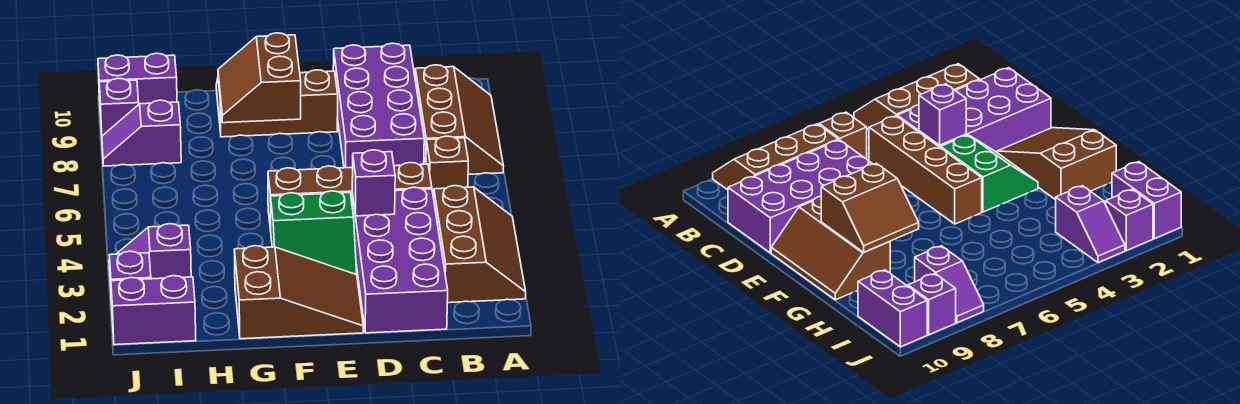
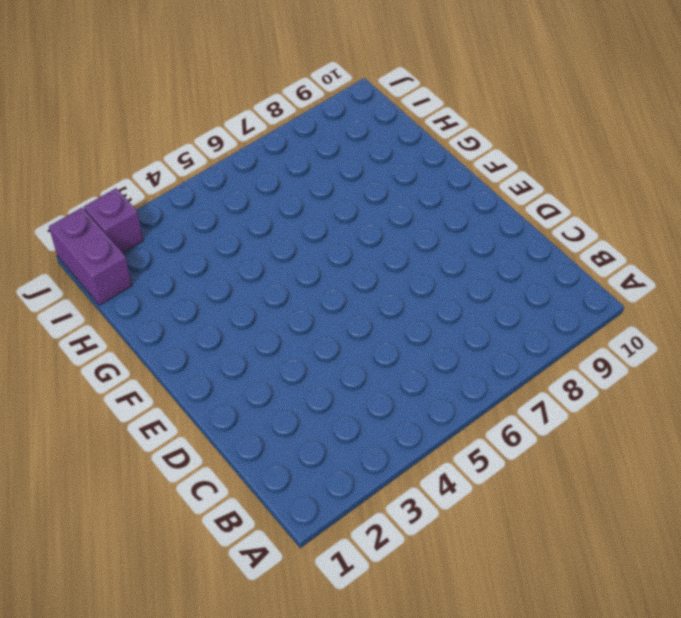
none -> brown 2x3 slope [434,186,526,303]
none -> brown 2x3 slope [415,65,503,175]
none -> brown 1x1 brick [426,136,468,198]

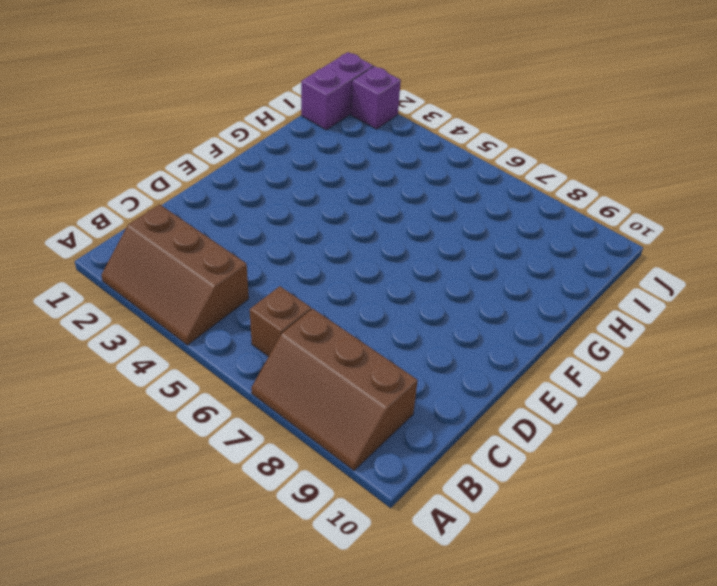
none -> purple 2x4 brick [352,187,448,333]
none -> brown 1x4 brick [268,162,432,231]
none -> purple 2x4 brick [333,43,424,168]

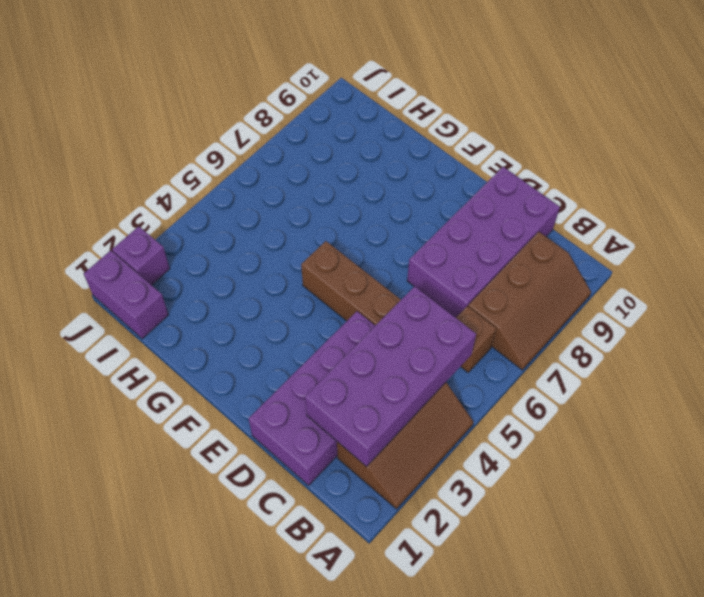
purple 2x4 brick [305,286,476,467] -> none
none -> brown 2x3 slope [234,246,363,339]
none -> green 2x2 slope [271,191,357,275]
none -> brown 2x3 slope [216,70,338,137]

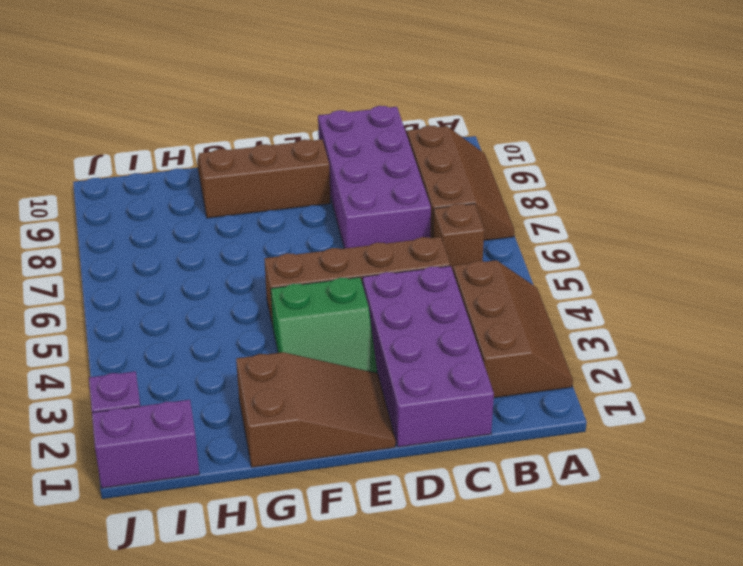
none -> purple 1x2 slope [109,224,191,287]
none -> purple 1x2 slope [102,100,181,166]
none -> purple 1x2 brick [98,53,177,117]

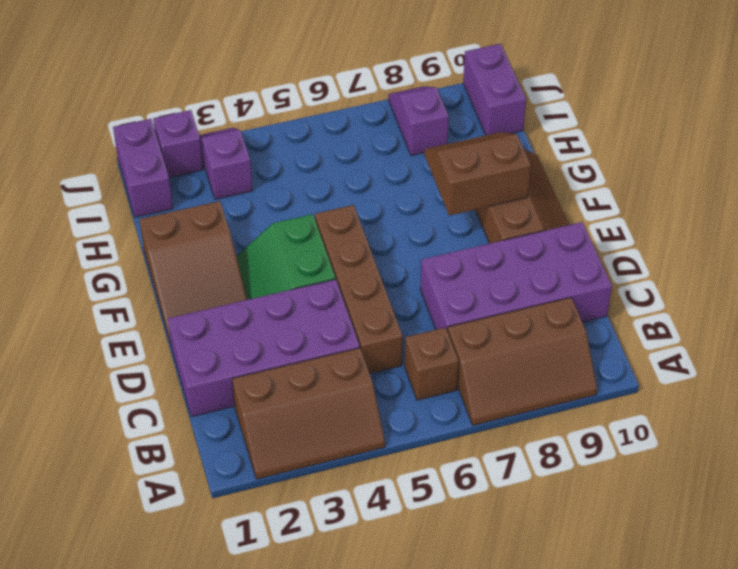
none -> purple 1x1 brick [99,78,139,136]
none -> purple 1x1 brick [352,150,395,216]

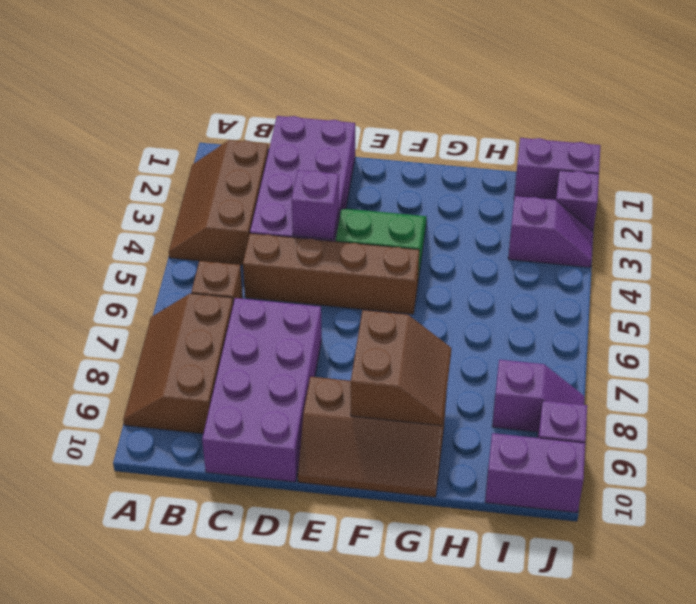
none -> brown 2x3 slope [234,246,363,339]

